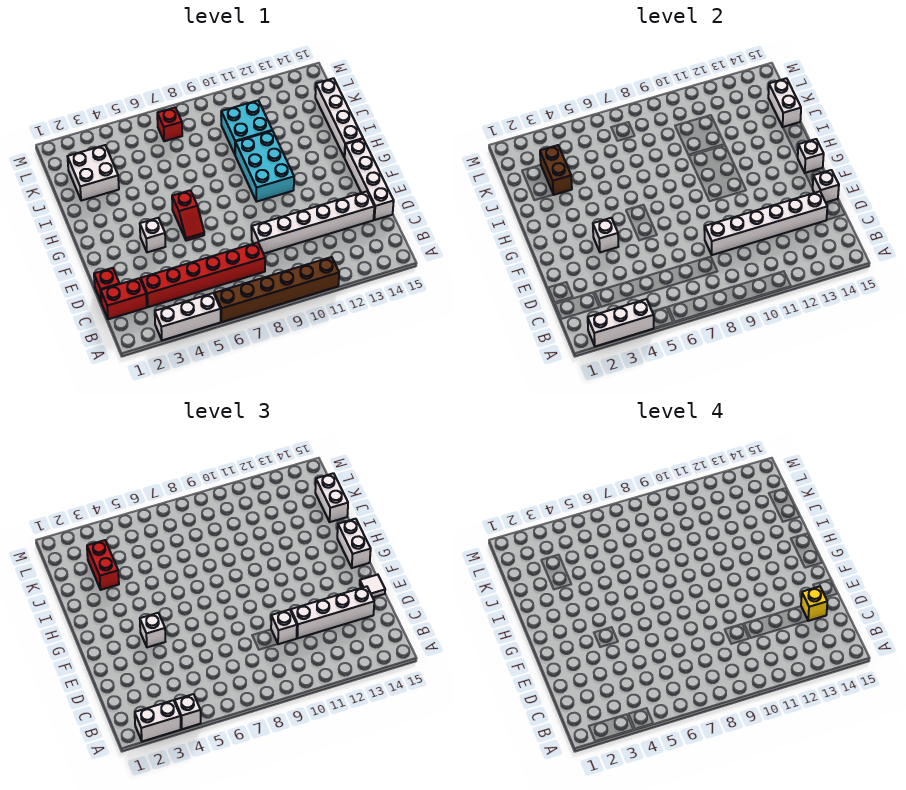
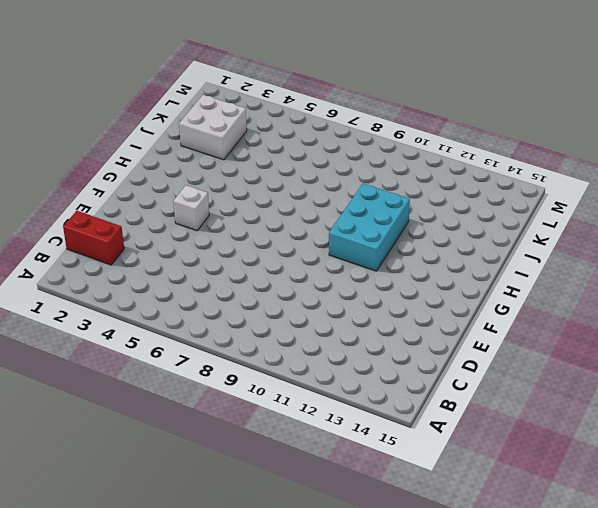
none -> white 1x3 brick [155,293,221,340]
none -> brown 1x6 brick [214,257,339,322]
none -> red 1x6 brick [141,243,265,307]
none -> red 1x1 brick [94,268,119,301]

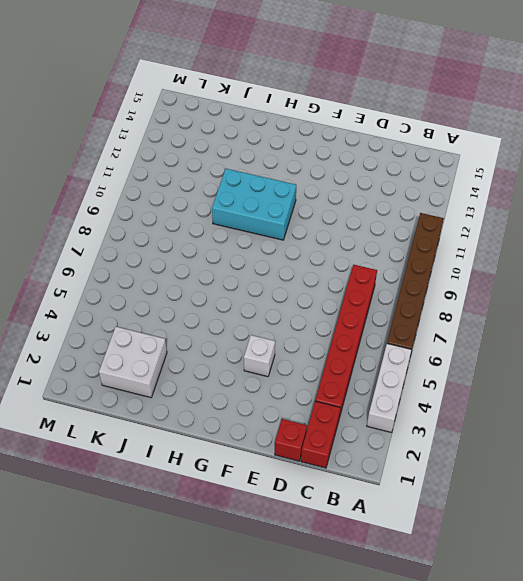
none -> white 1x6 brick [252,191,374,254]
none -> white 1x4 brick [344,139,394,220]
none -> red 1x2 slope [172,190,204,241]
none -> white 1x4 brick [315,78,363,157]

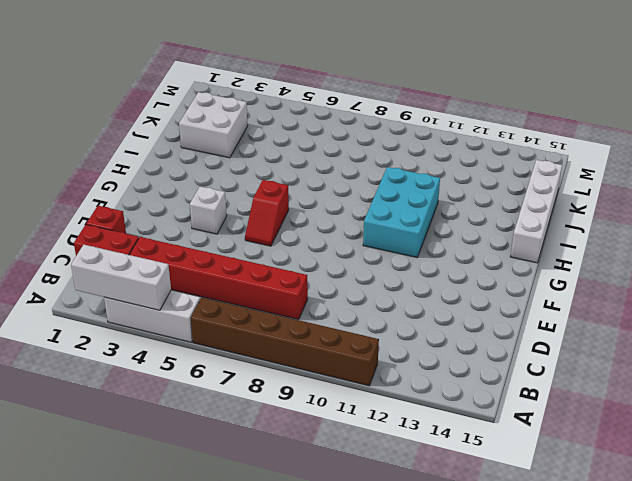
none -> white 1x6 brick [252,191,374,254]
none -> white 1x4 brick [344,139,394,220]
none -> cyan 2x2 brick [221,100,272,154]
none -> red 1x1 brick [157,108,182,141]

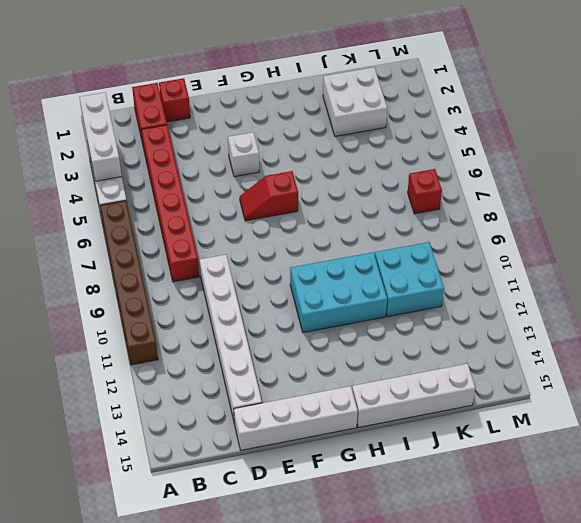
none -> white 1x6 brick [705,191,827,255]
none -> white 1x1 brick [813,170,839,202]
none -> white 1x1 brick [593,218,618,252]
none -> white 1x1 brick [798,139,824,173]

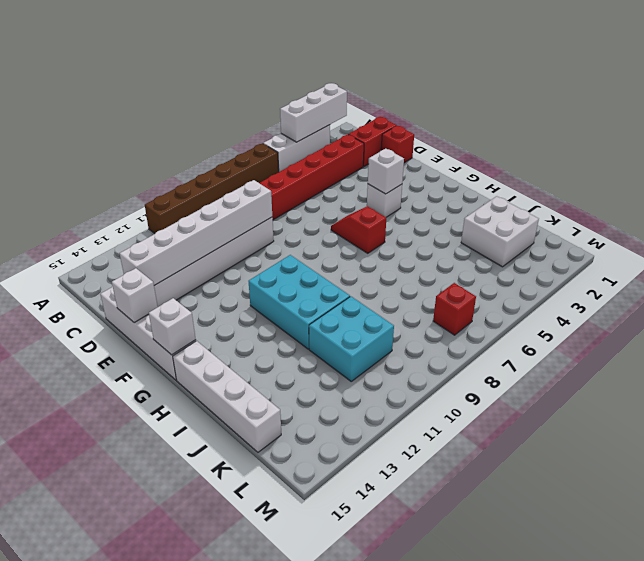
none -> brown 1x2 brick [540,145,572,195]
none -> white 1x2 brick [768,78,801,127]
none -> white 1x2 brick [135,700,181,742]
none -> white 1x1 brick [175,694,201,729]

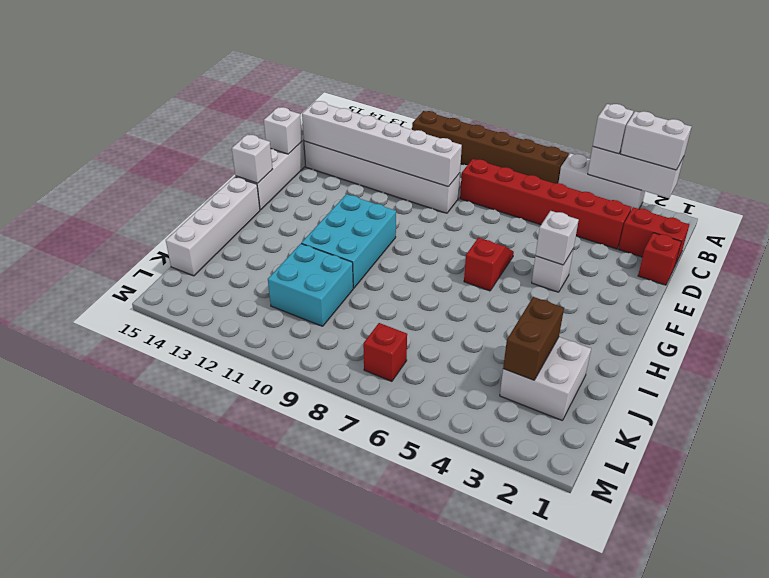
none -> white 1x2 brick [768,78,801,127]
none -> white 1x1 brick [271,610,297,644]
none -> white 1x4 brick [291,586,374,638]
none -> white 1x1 tile [360,575,385,597]

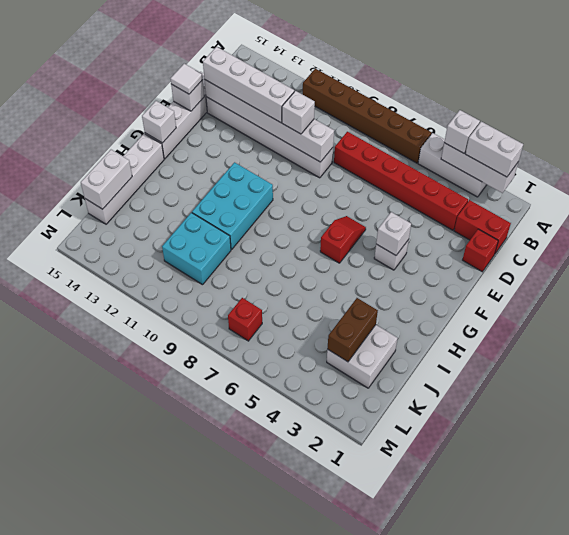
none -> white 1x1 brick [140,613,165,647]
none -> white 1x2 brick [337,519,371,568]
none -> red 1x2 brick [87,540,119,590]
none -> white 1x2 brick [315,473,348,522]

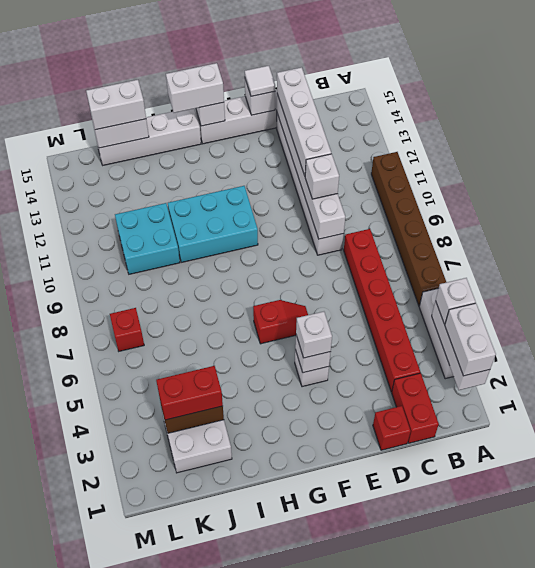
none -> yellow 1x1 brick [801,586,827,621]

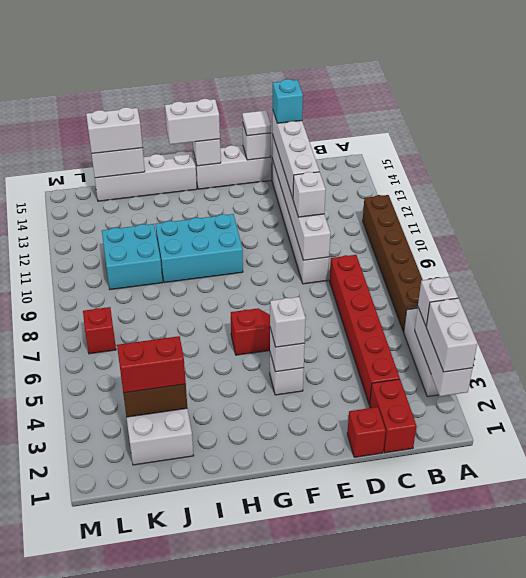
cyan 1x1 brick [273,79,303,123] -> yellow 1x1 brick [801,586,827,621]

